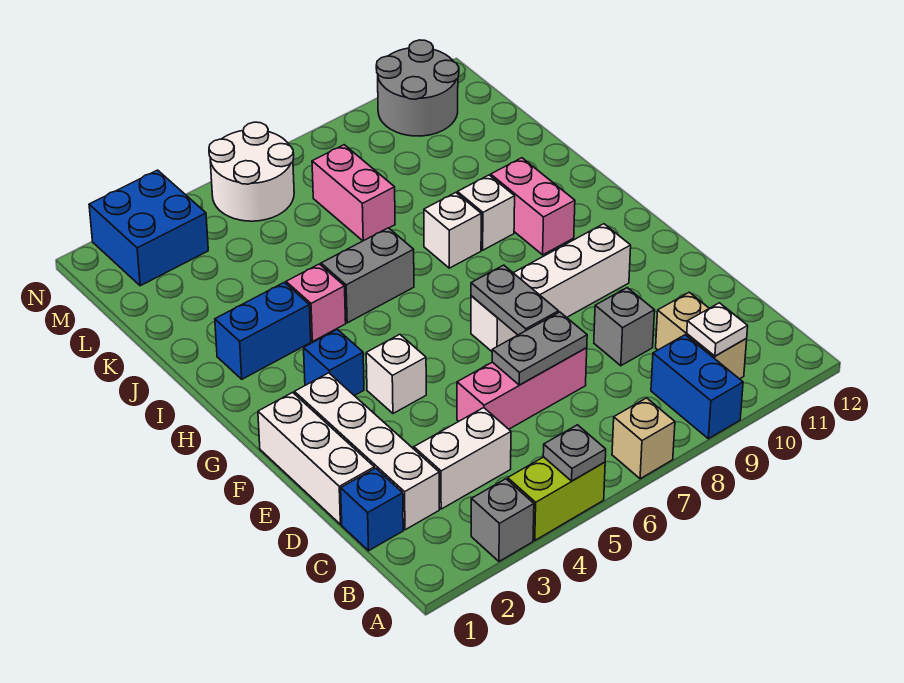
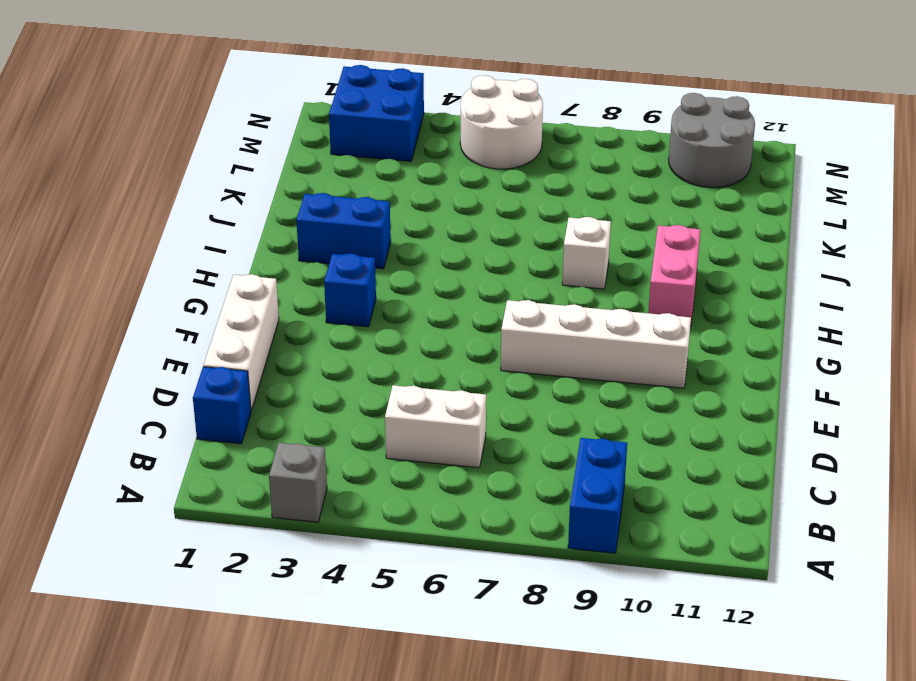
white 1x2 brick [385,385,486,468] -> white 1x2 brick moved to [414,408,511,509]
none -> lime 1x2 brick [508,457,605,540]
none -> tan 1x1 brick [612,398,675,479]
none -> tan 1x2 brick [656,292,747,379]

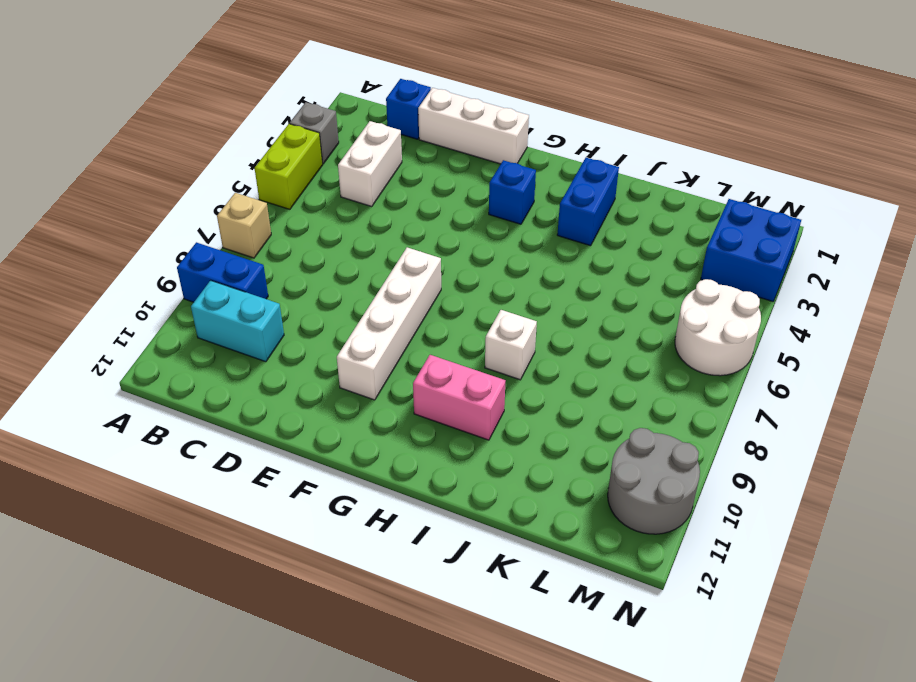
cyan 1x2 brick [191,280,284,362] -> tan 1x2 brick [656,292,747,379]
none -> white 1x4 brick [294,373,439,530]
none -> pink 1x3 brick [457,348,587,429]
none -> grey 1x1 brick [594,288,655,366]

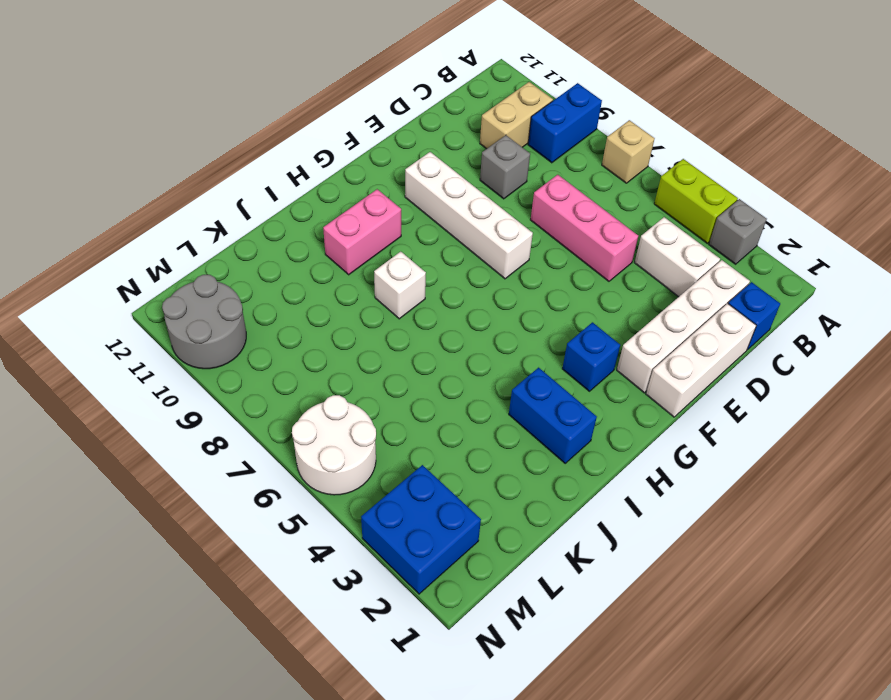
none -> white 1x1 brick [366,334,426,413]
none -> pink 1x1 brick [286,264,346,342]
none -> grey 1x2 brick [321,228,414,323]

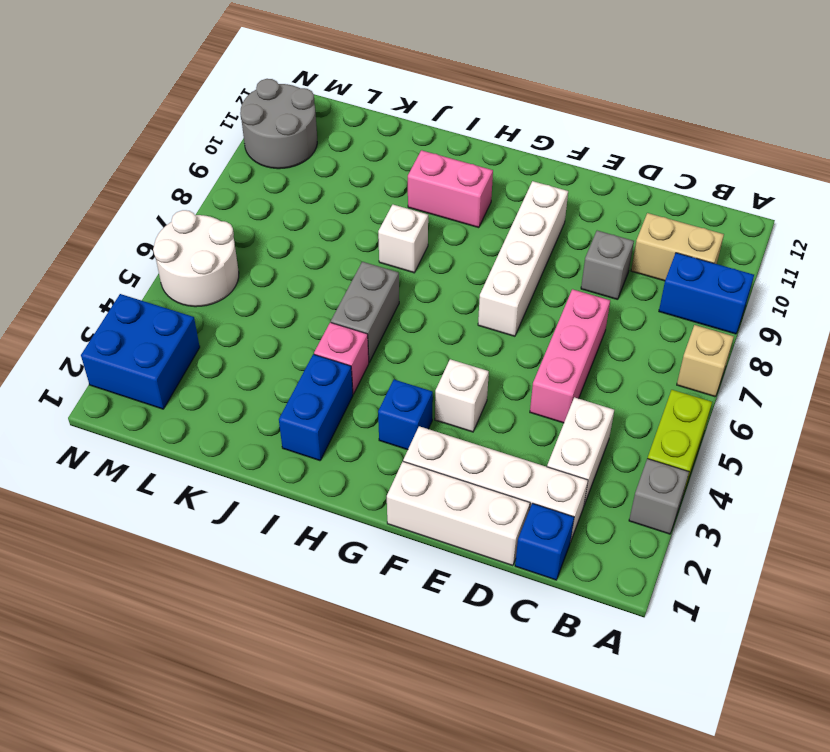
none -> white 1x1 brick [457,175,515,250]
none -> pink 1x2 brick [312,145,395,241]
none -> grey 1x1 plate [543,425,606,481]

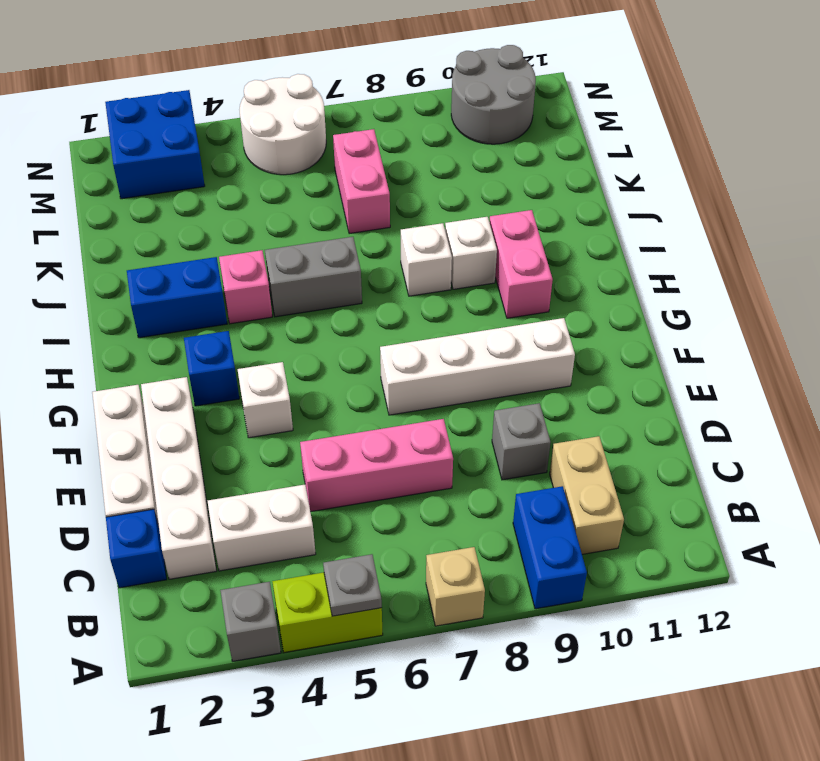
none -> white 1x1 plate [687,303,748,356]
none -> grey 1x2 plate [492,312,587,385]
none -> grey 1x2 plate [471,265,559,335]

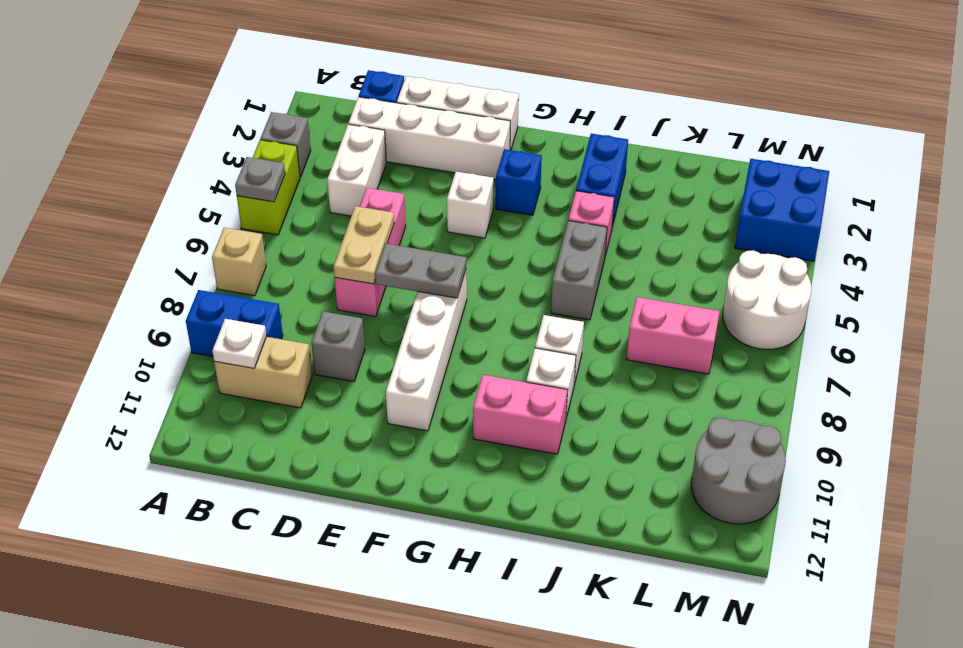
tan 1x2 plate [334,206,394,284] -> grey 1x2 plate [492,312,587,385]

